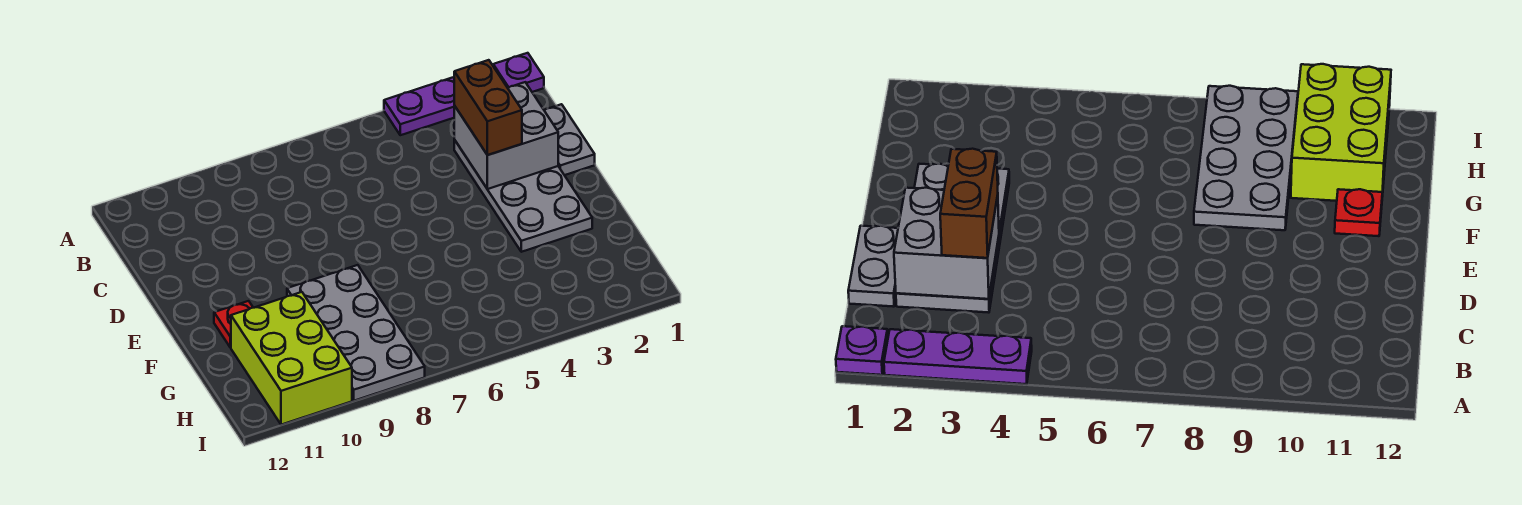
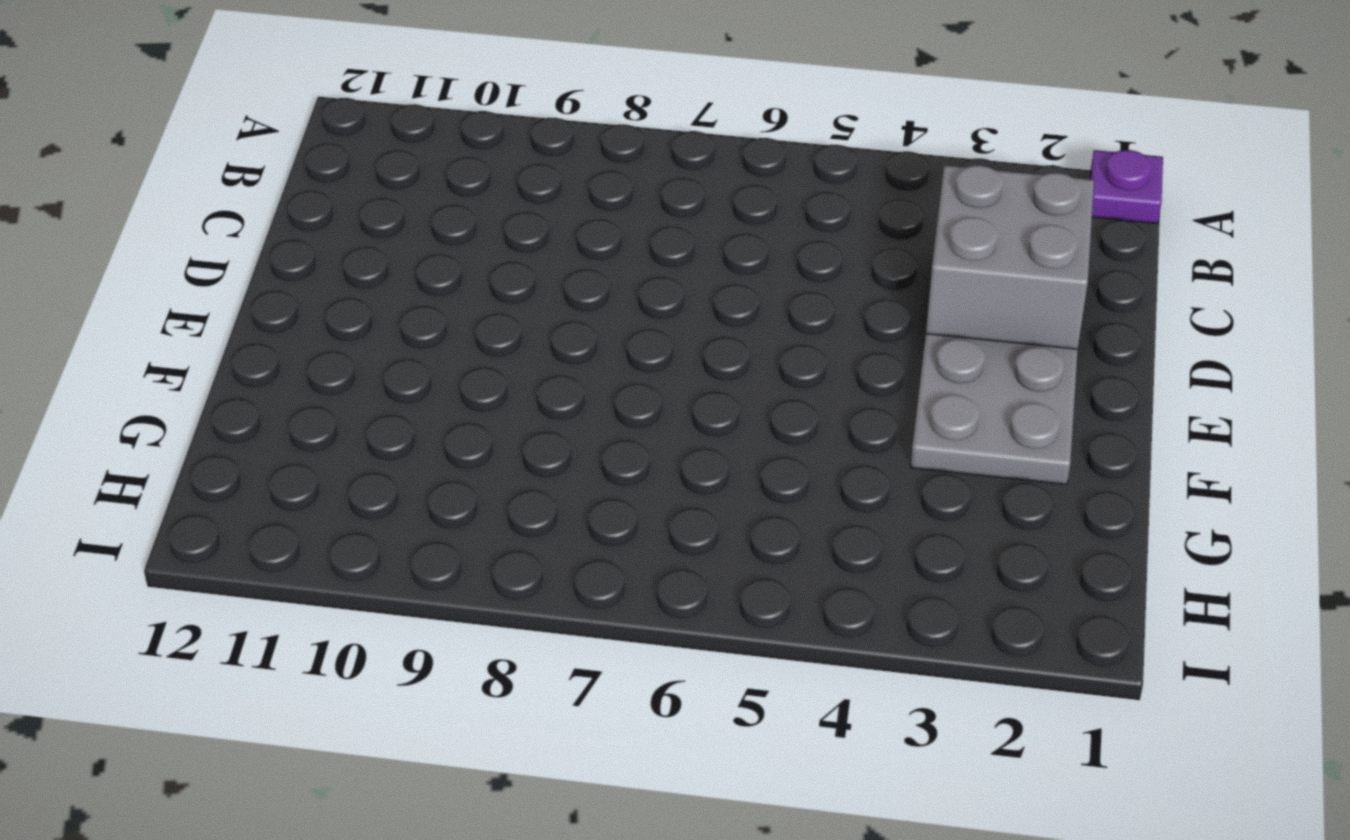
none -> purple 1x3 plate [384,77,455,135]
none -> grey 1x2 plate [544,104,595,175]

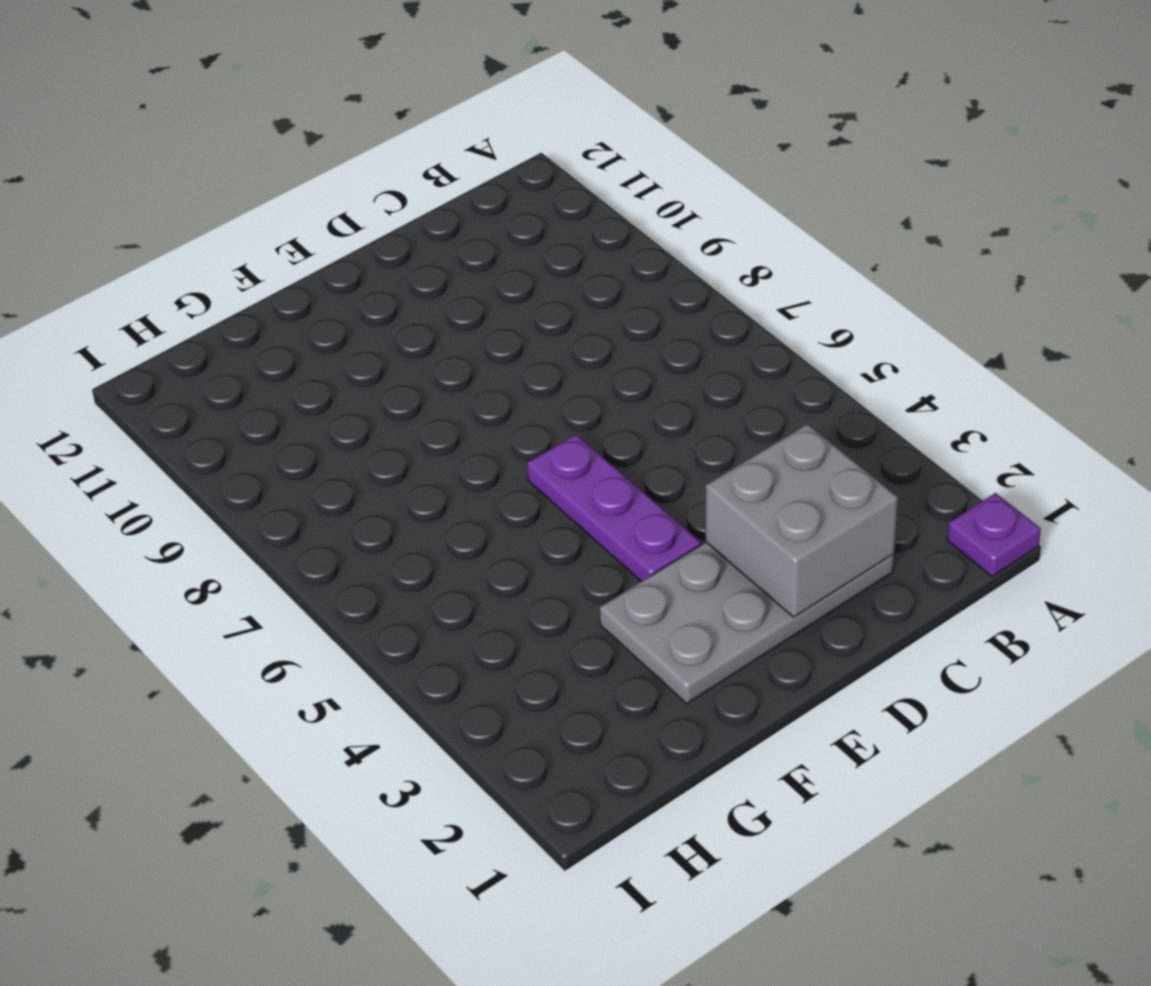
purple 1x3 plate [527,434,701,582] -> purple 1x3 plate moved to [384,77,455,135]
none -> grey 1x2 plate [544,104,595,175]
none -> grey 2x4 plate [287,265,425,401]

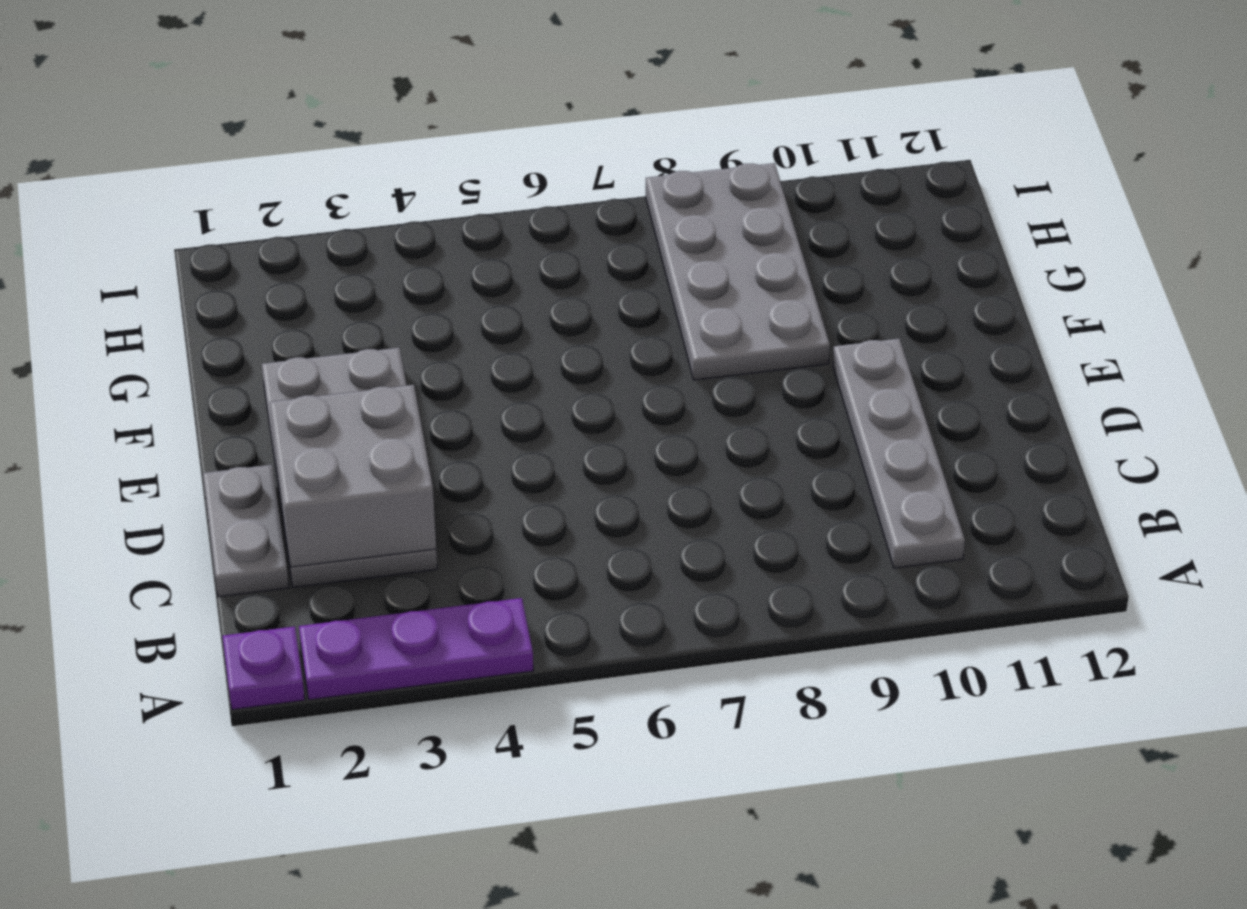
grey 1x4 plate [833,339,965,568] -> none
none -> red 1x1 plate [214,301,253,347]
none -> lime 2x3 brick [231,292,352,425]

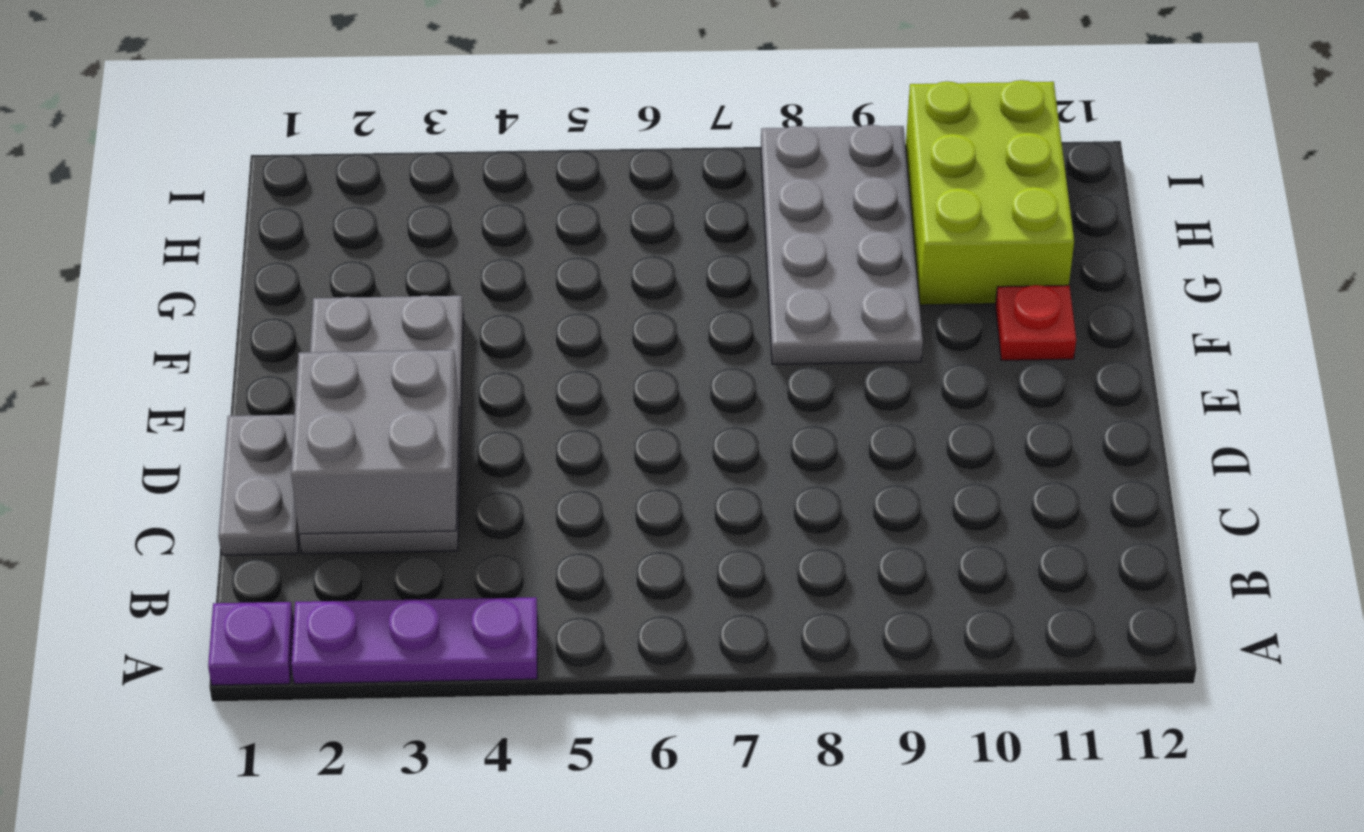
none -> brown 1x2 brick [454,60,522,155]

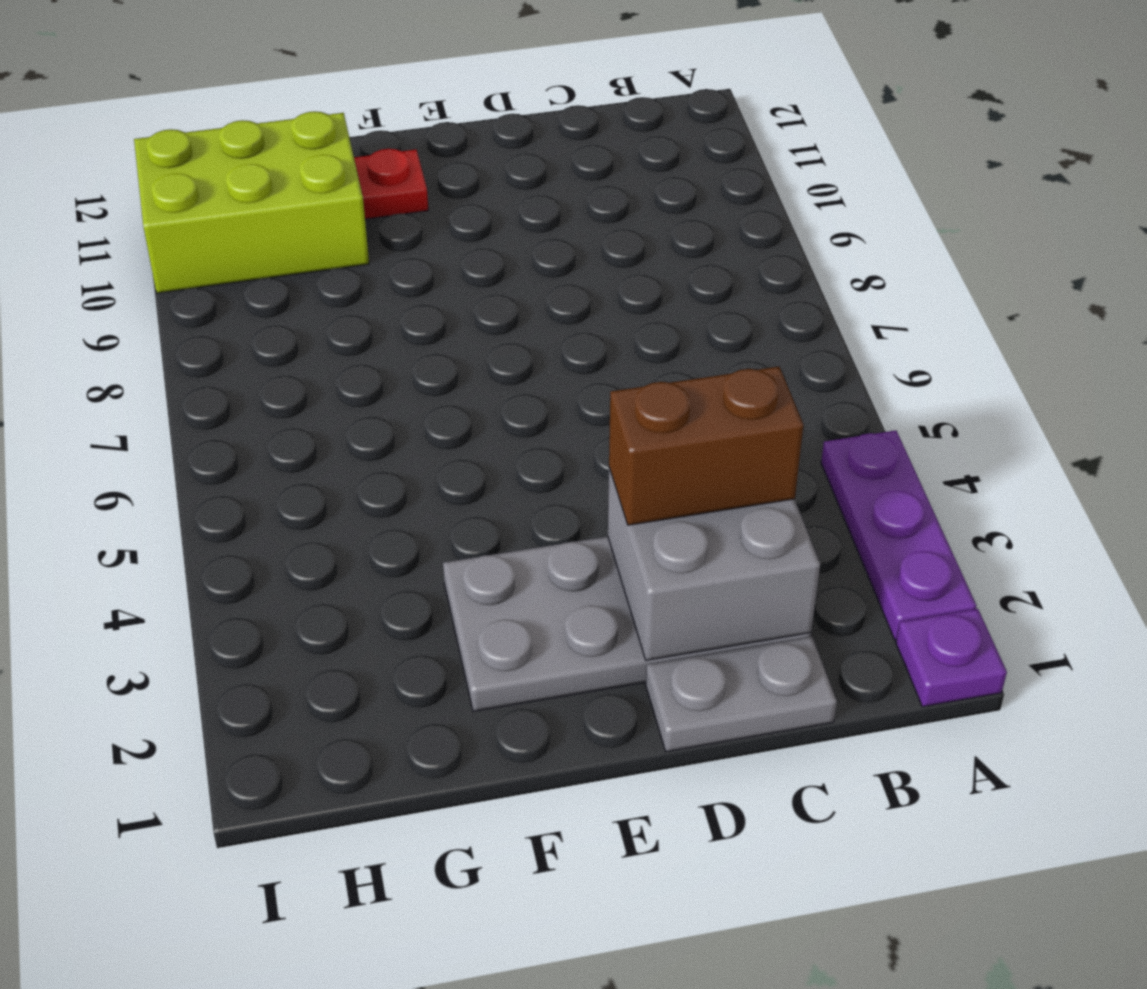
none -> grey 2x4 plate [287,265,425,401]

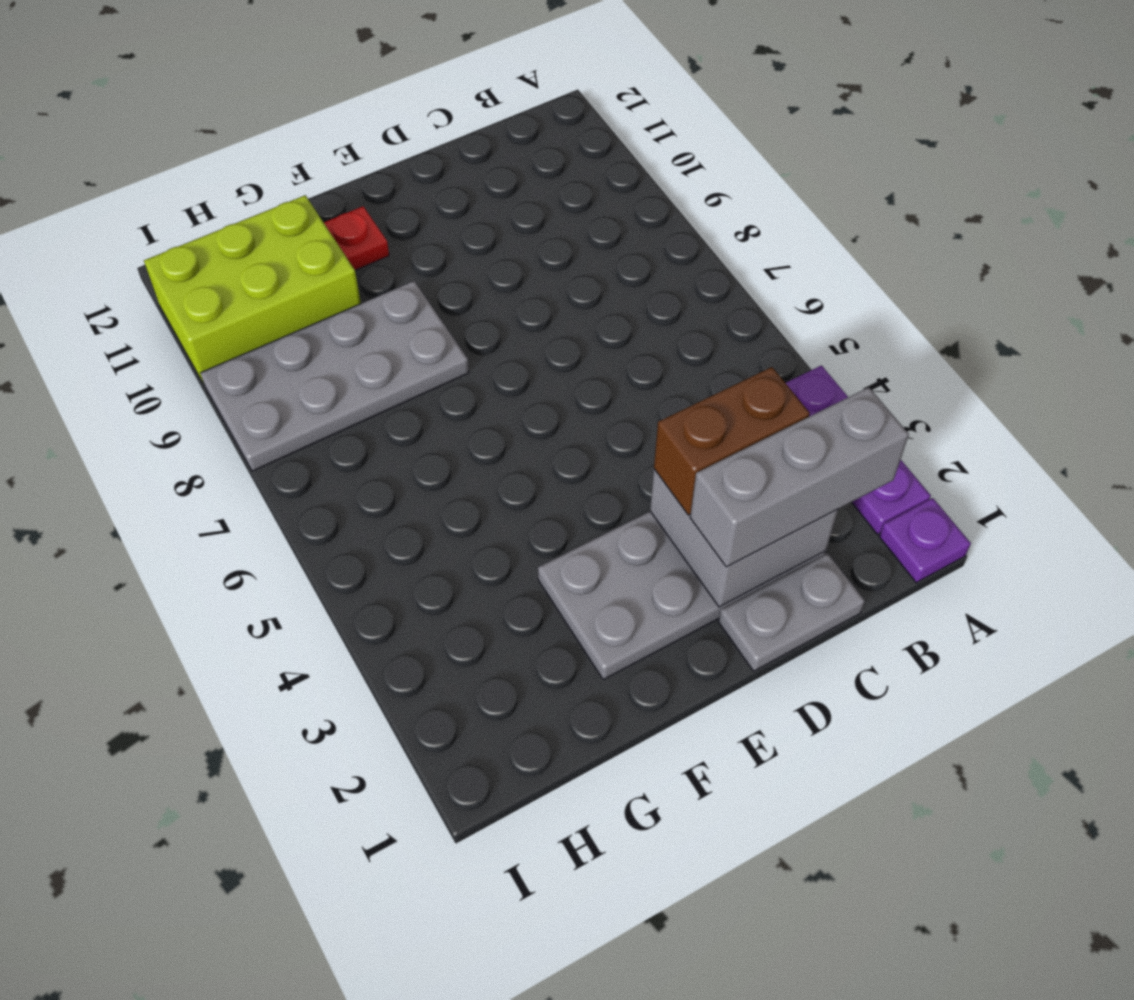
grey 1x3 brick [690,387,909,567] -> none

